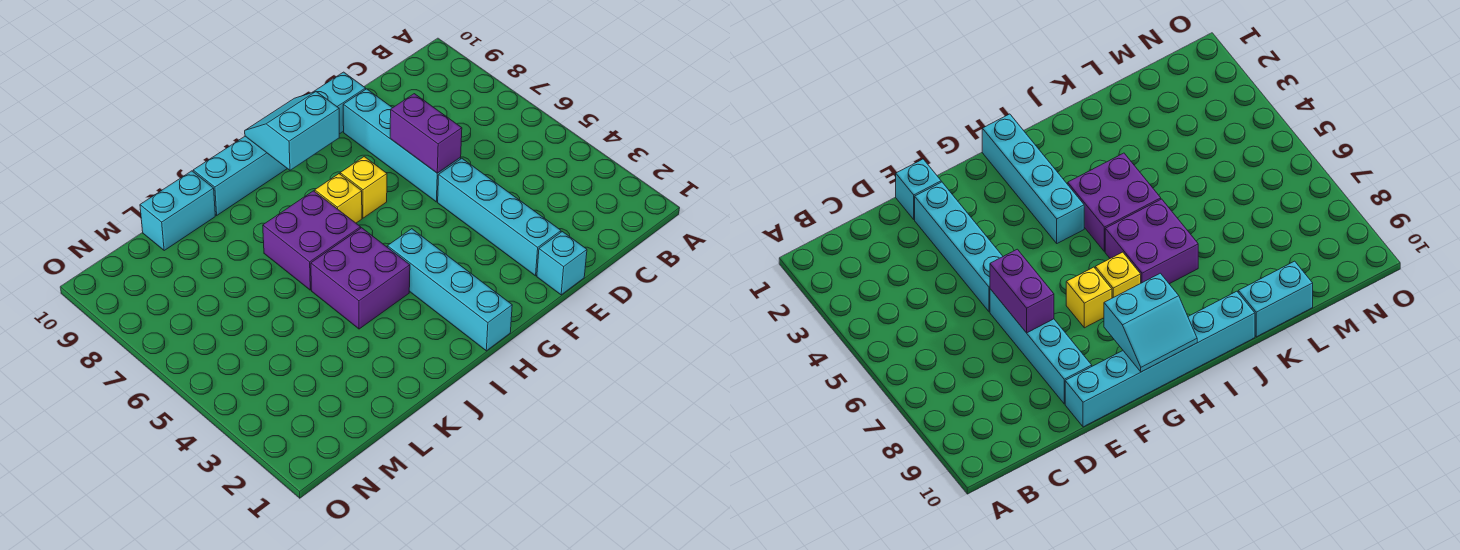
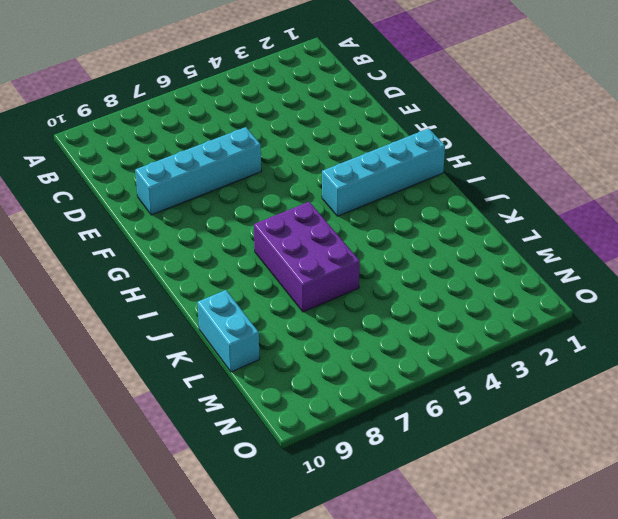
purple 2x3 brick [254,202,360,312] -> purple 2x2 brick [263,191,361,290]
none -> cyan 1x1 brick [537,232,587,295]
none -> cyan 1x4 brick [438,158,561,276]
none -> cyan 1x6 brick [193,72,366,215]

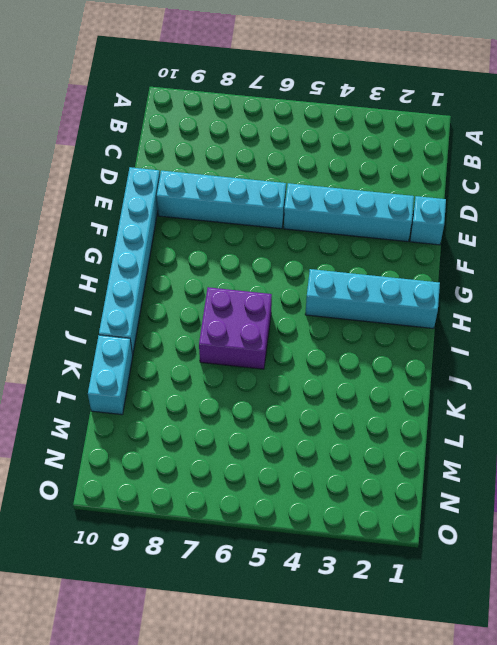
none -> yellow 1x1 brick [340,157,387,218]
none -> yellow 1x1 brick [315,174,362,223]
none -> purple 2x2 brick [311,228,410,329]

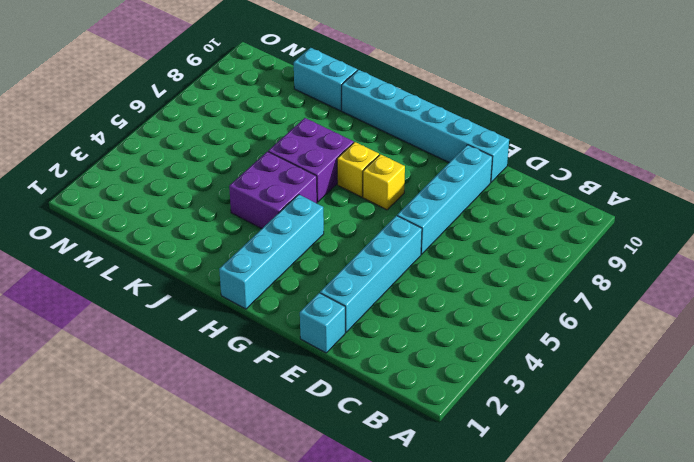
none -> purple 1x2 brick [390,94,462,173]
none -> cyan 2x2 slope [245,92,339,170]

